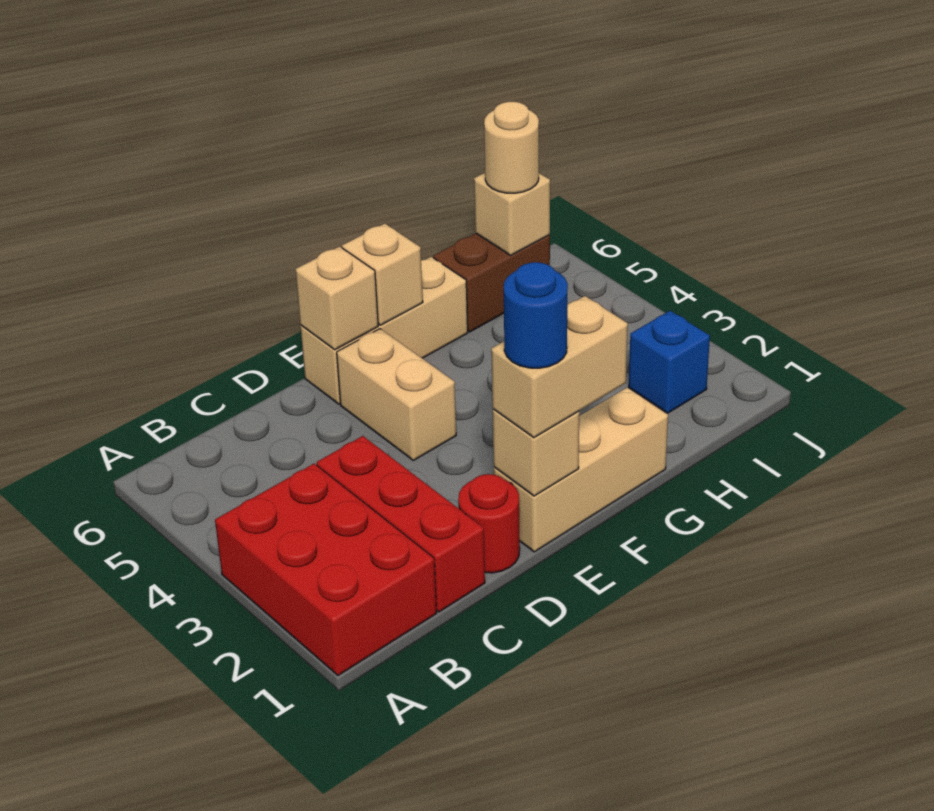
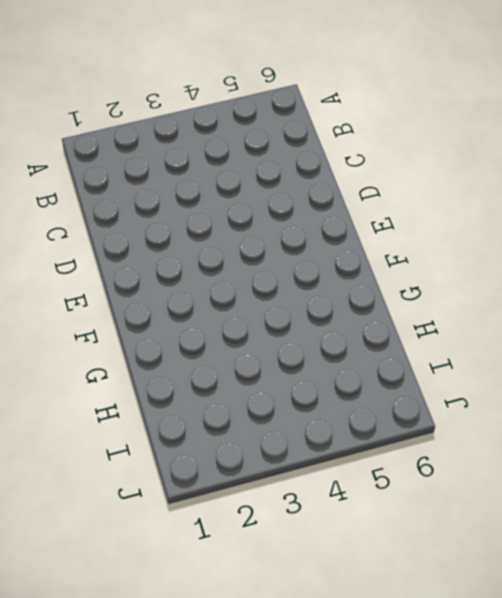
none -> red 2x3 brick [215,464,437,676]
none -> red 1x3 brick [317,436,485,612]
none -> red 1x1 round brick [458,474,520,573]

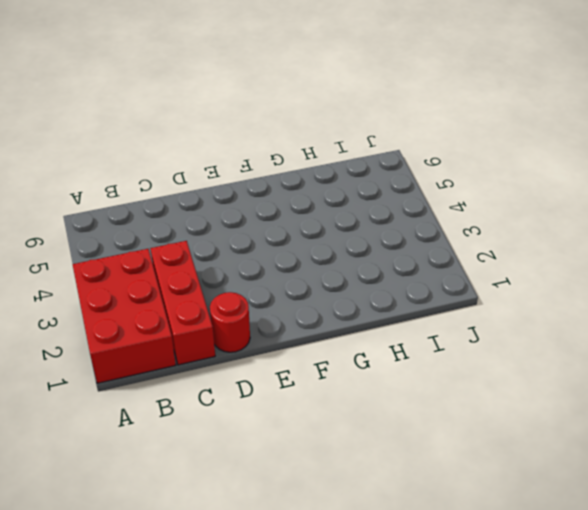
none -> tan 1x3 brick [494,387,668,552]
none -> tan 1x2 brick [337,329,456,460]
none -> tan 1x3 brick [300,257,468,404]

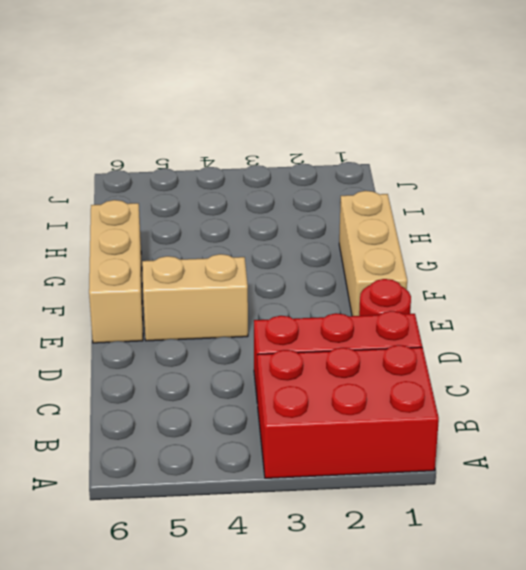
none -> brown 1x2 brick [433,233,550,332]
none -> blue 1x1 brick [629,311,710,413]
none -> tan 1x1 brick [493,409,579,496]

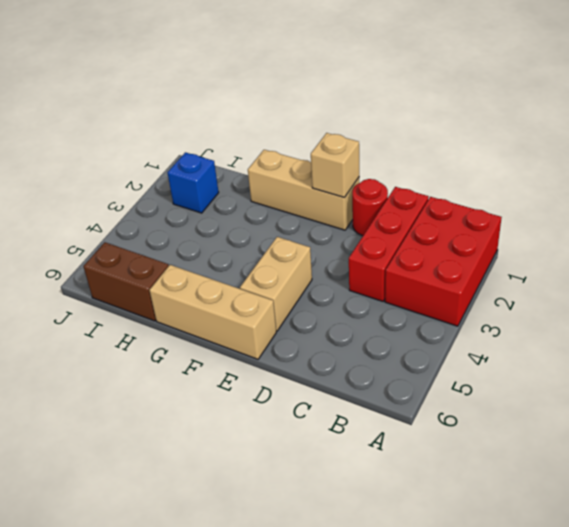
none -> tan 1x1 brick [295,246,378,350]
none -> tan 1x1 brick [342,224,423,325]
none -> tan 1x1 brick [474,173,550,255]

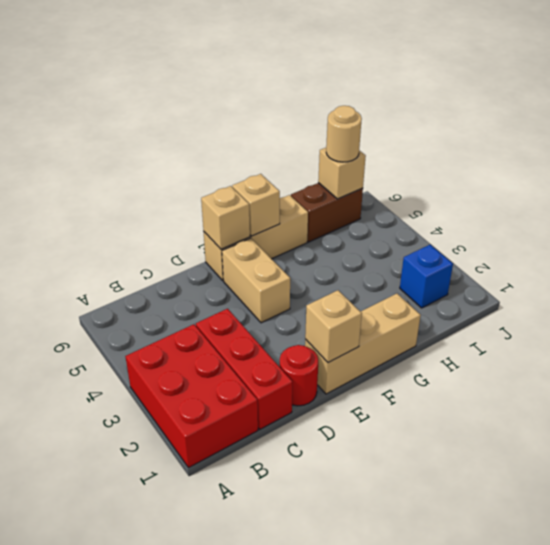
none -> tan 1x2 brick [491,296,628,438]
none -> blue 1x1 round brick [504,262,568,368]

